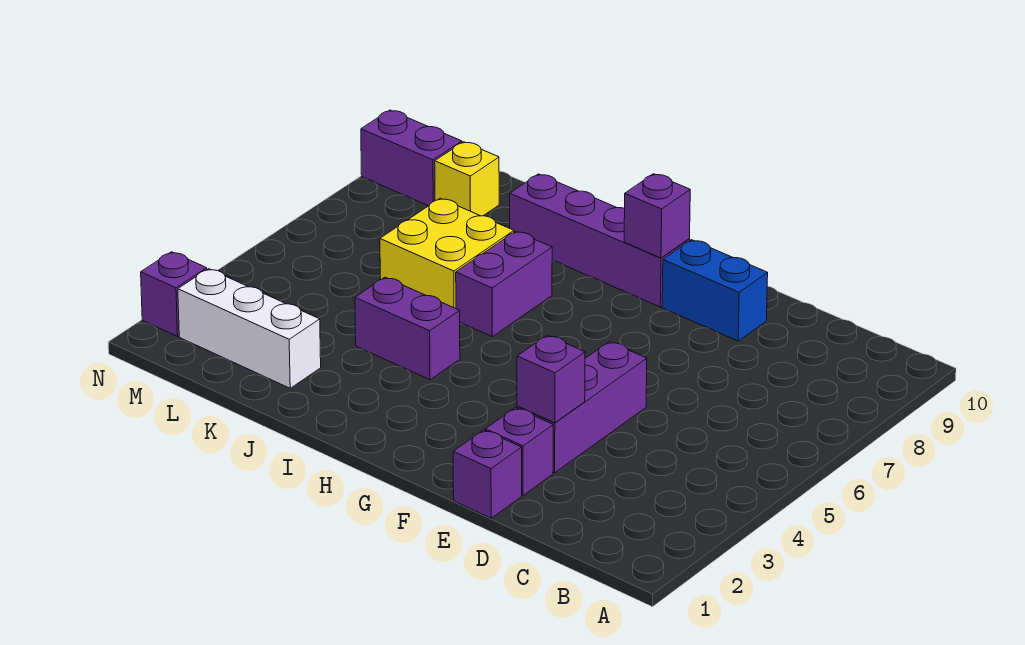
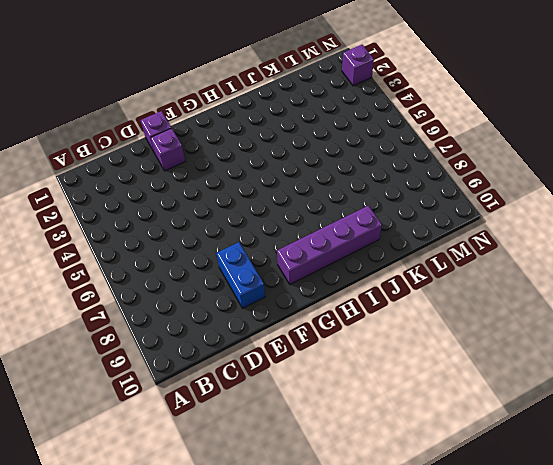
blue 1x2 brick [216,242,265,308] -> blue 1x2 brick turned to [662,240,768,341]
none -> purple 1x3 brick [517,342,647,473]
none -> purple 1x2 brick [355,277,460,380]
none -> purple 1x2 brick [456,231,552,337]

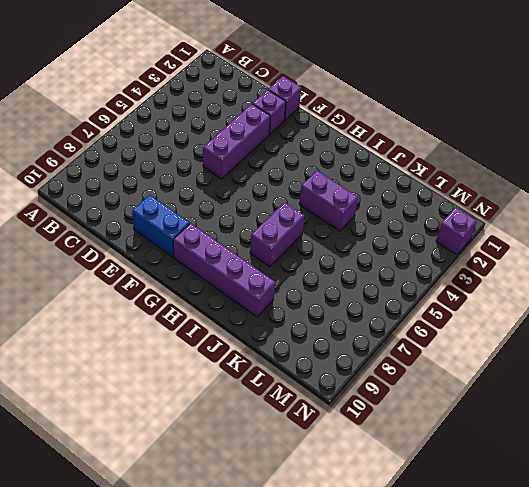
none -> yellow 2x2 brick [380,198,514,309]
none -> white 1x3 brick [178,269,321,388]
none -> yellow 1x1 brick [435,142,499,216]

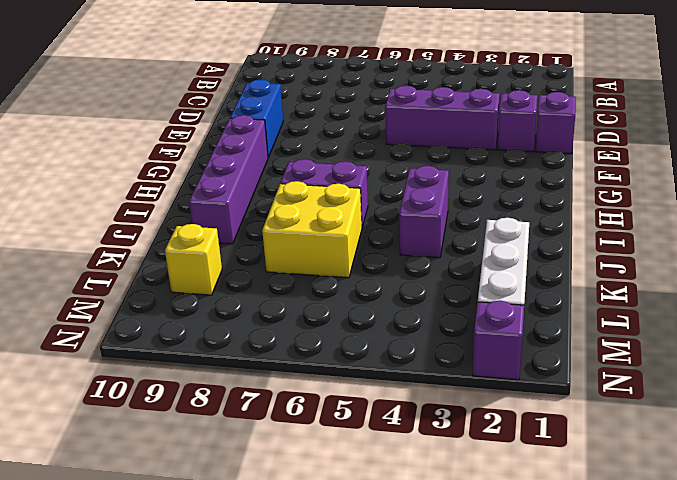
none -> purple 1x2 brick [361,110,462,206]
none -> purple 1x1 brick [517,335,585,423]
none -> purple 1x1 brick [624,174,690,258]

